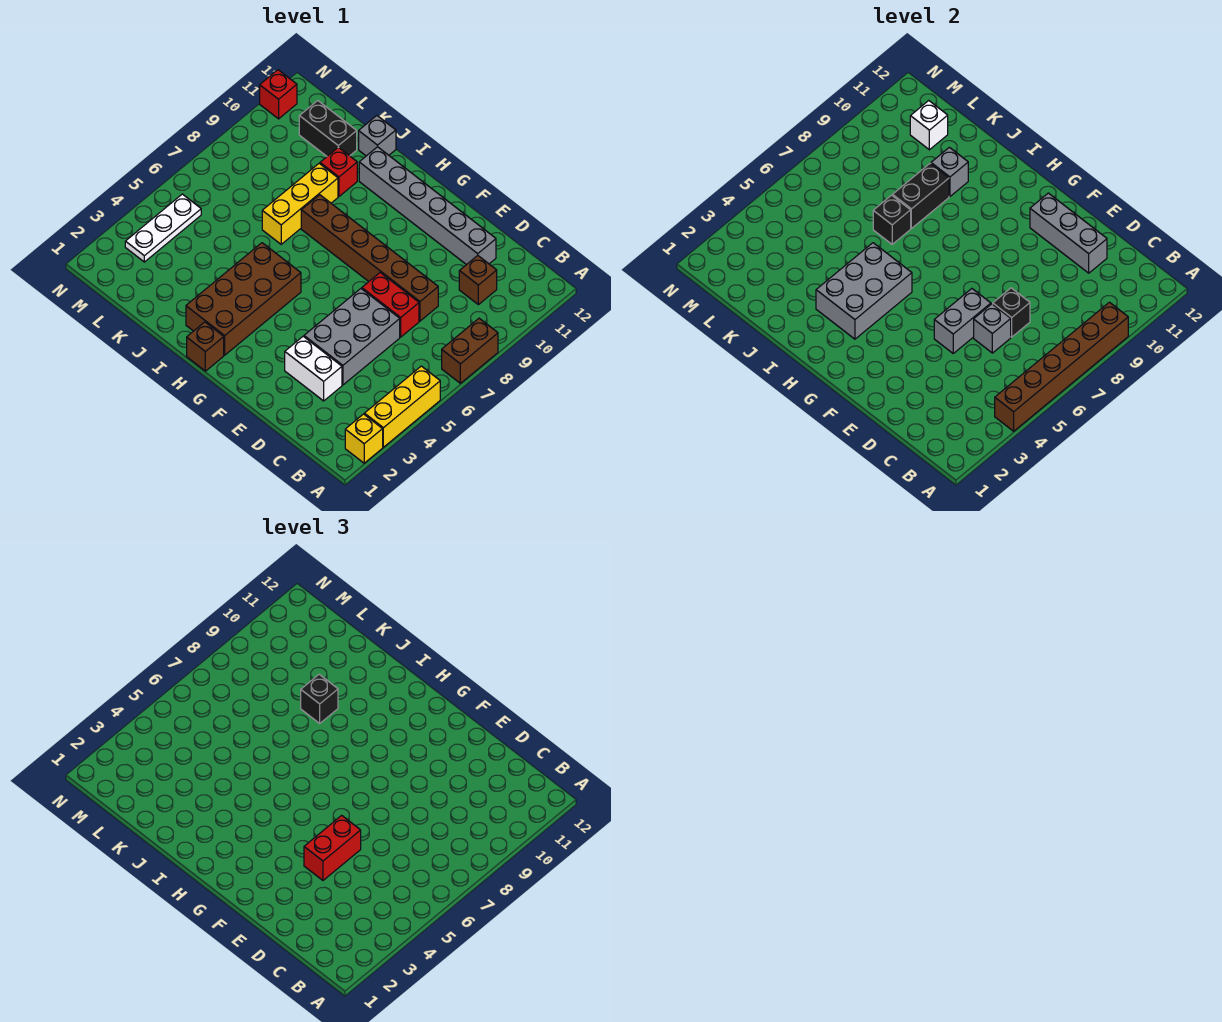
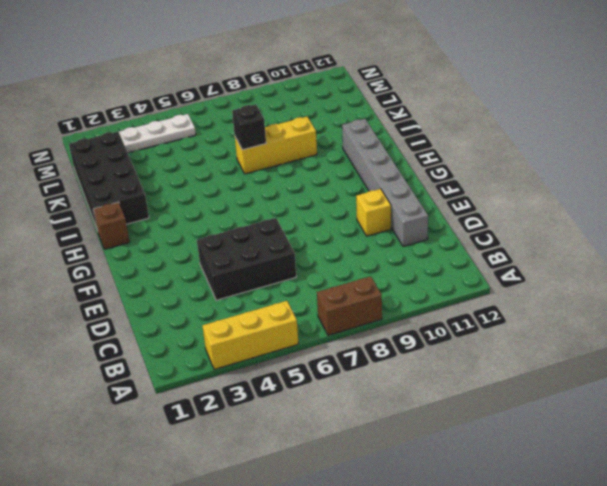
black 2x3 brick [197,218,296,300] -> grey 2x3 brick [304,289,400,385]
yellow 1x1 brick [356,189,391,236] -> yellow 1x1 brick moved to [345,414,383,463]
black 2x4 brick [69,131,149,231] -> brown 2x4 brick [186,243,301,355]
none -> brown 1x1 brick [459,256,497,305]
none -> white 1x2 brick [285,336,342,401]
none -> red 1x2 brick [362,273,419,337]

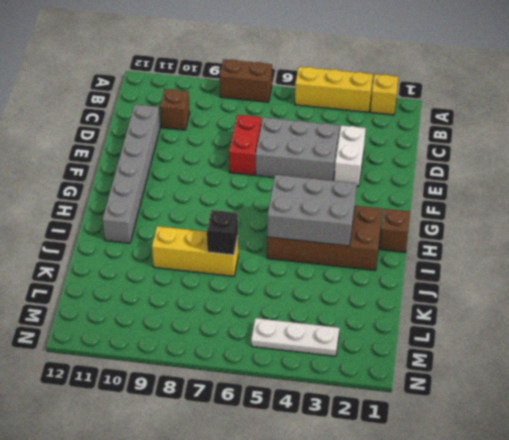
none -> brown 1x6 brick [301,195,438,321]
none -> red 1x1 brick [320,147,357,196]
none -> grey 1x1 brick [359,116,396,156]

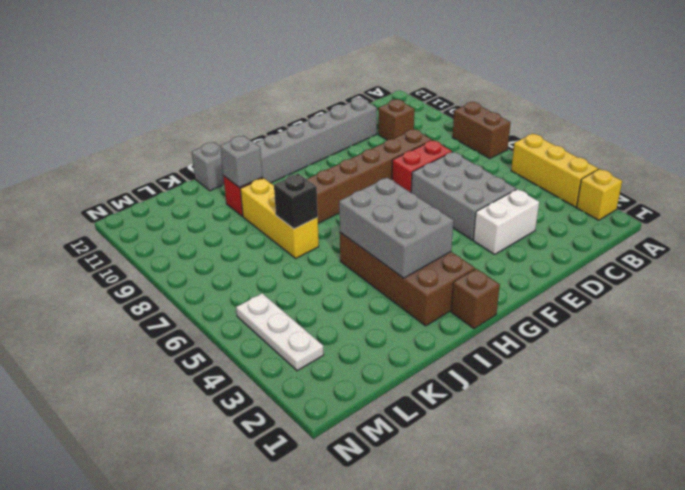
none -> black 1x2 brick [299,101,357,156]
none -> red 1x1 brick [260,70,297,119]
none -> brown 1x6 brick [995,302,1128,431]

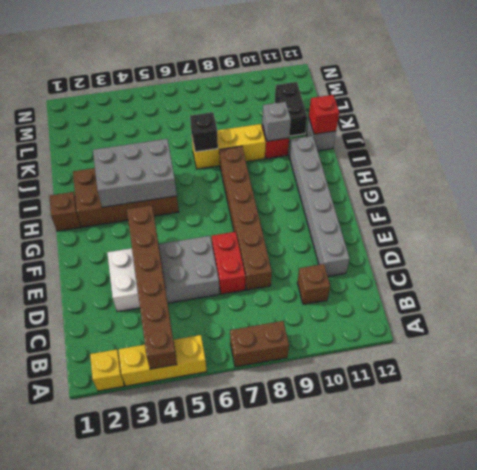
brown 1x6 brick [127,205,177,369] -> brown 1x6 brick turned to [995,302,1128,431]
red 1x1 brick [309,95,339,134] -> red 1x1 brick moved to [260,70,297,119]
none -> white 1x3 plate [125,194,201,262]
none -> grey 1x1 brick [974,304,1011,353]
none -> black 1x1 brick [993,288,1030,337]

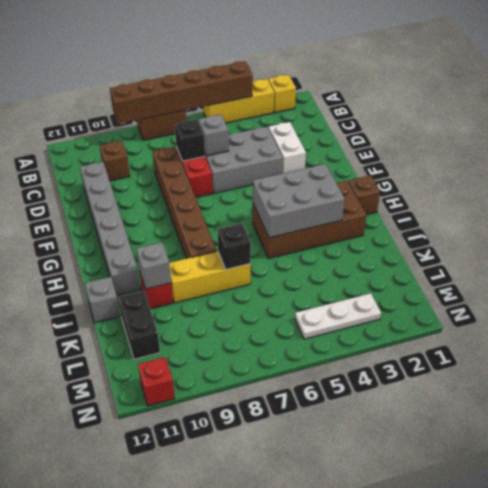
none -> grey 1x3 brick [1030,193,1107,273]
none -> grey 1x2 brick [934,289,991,353]
none -> black 1x2 brick [893,163,949,228]

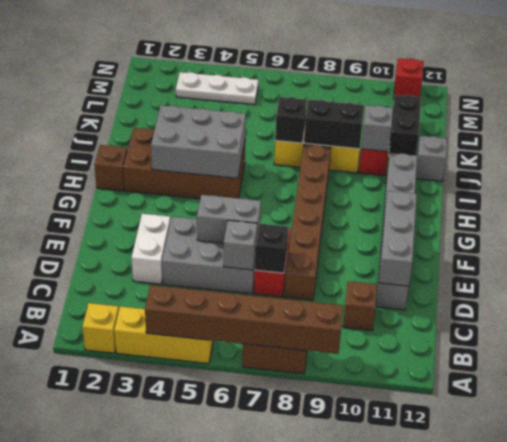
none -> white 1x1 brick [910,101,948,150]
none -> red 1x2 brick [304,815,361,880]
none -> black 1x1 brick [301,674,338,723]

